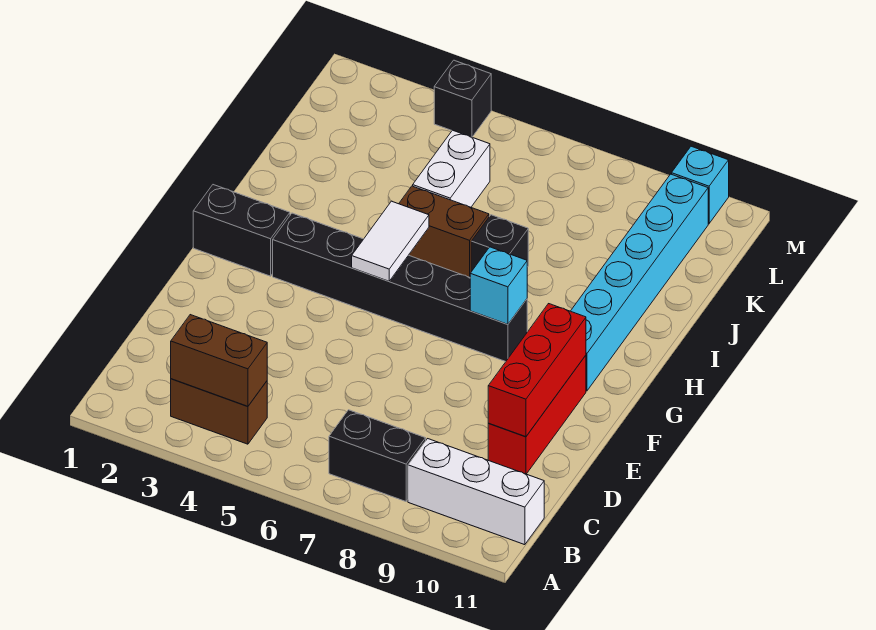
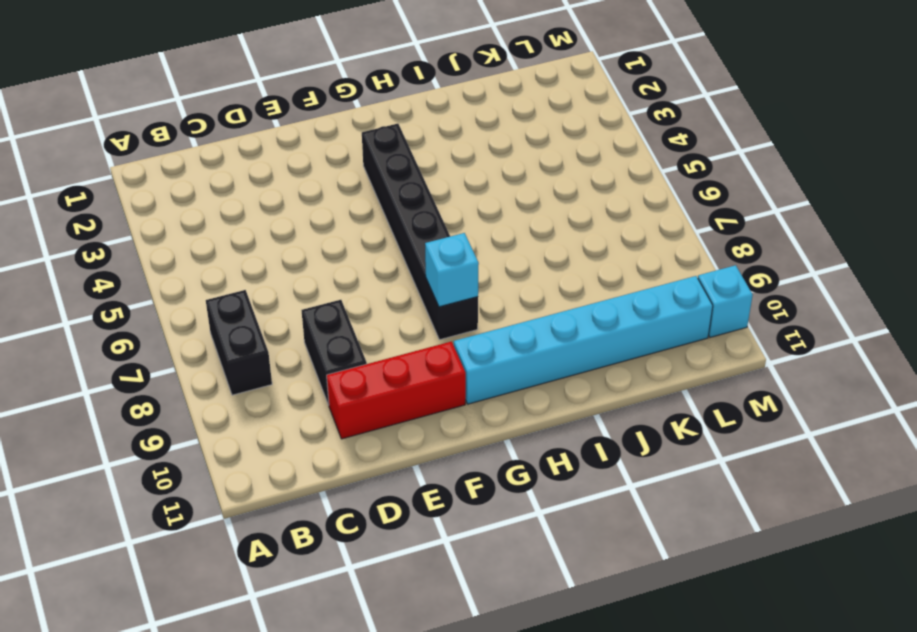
black 1x2 brick [302,300,367,405] -> black 1x2 brick moved to [193,185,290,276]
none -> brown 1x2 brick [171,379,267,444]
none -> white 1x3 brick [408,439,544,545]
none -> brown 1x2 brick [399,186,489,277]

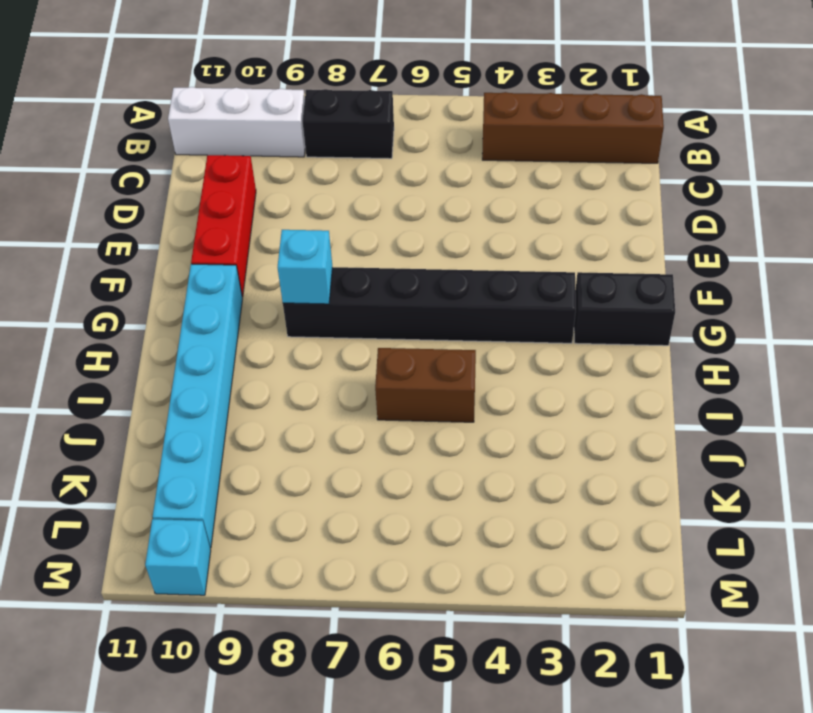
brown 1x4 brick [482,92,664,163] -> brown 1x2 brick [171,379,267,444]
none -> black 1x1 brick [471,215,528,272]
none -> white 1x2 brick [413,130,490,207]
none -> black 1x1 brick [434,60,491,137]

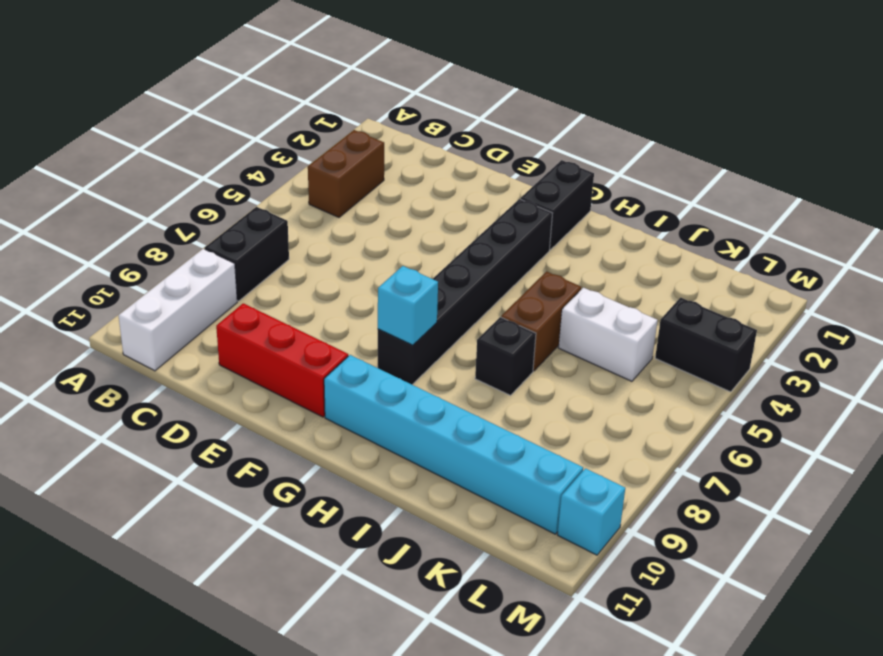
black 1x2 brick [655,298,757,392] -> black 1x1 brick [434,60,491,137]
none -> brown 1x2 brick [171,315,267,406]
none -> red 1x3 brick [488,304,586,437]
none -> white 1x2 tile [352,201,429,281]

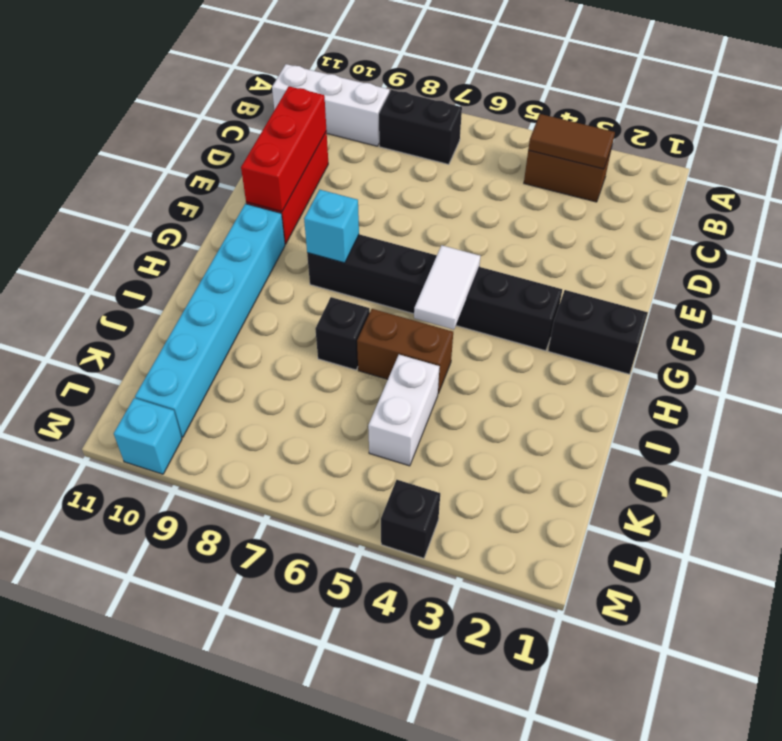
brown 1x2 tile [528,114,615,169] -> brown 1x2 brick [171,315,267,406]

